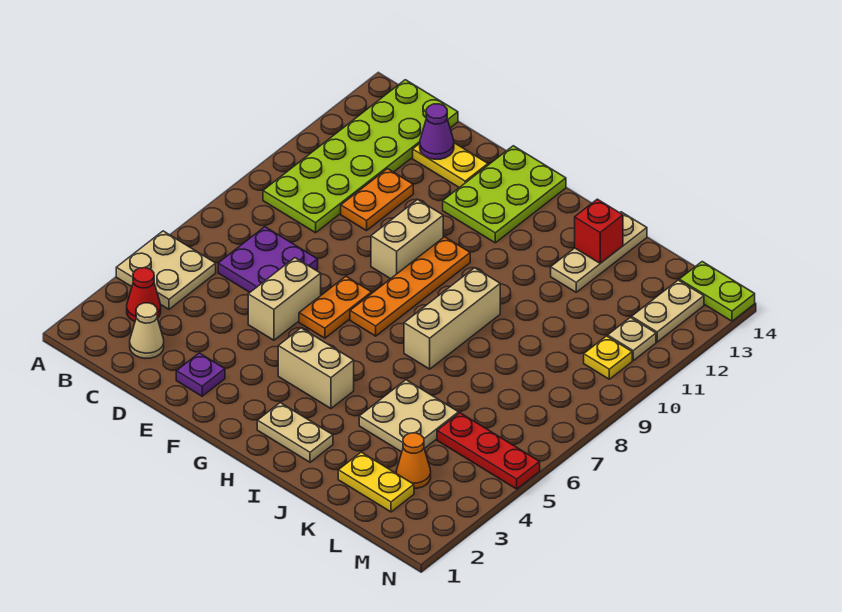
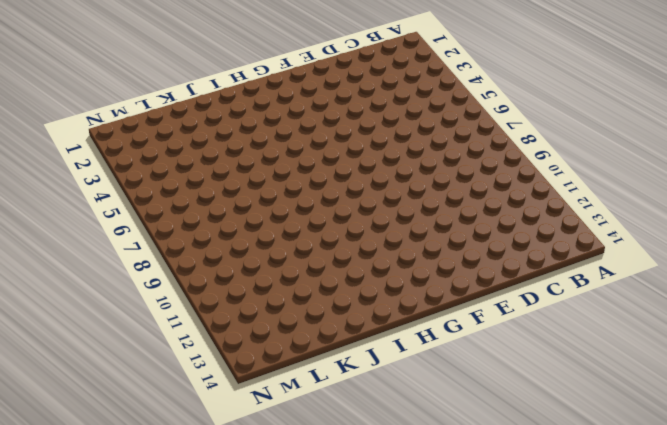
none -> tan 2x2 plate [116,231,216,309]
none -> red 1x1 cone [127,268,161,321]
none -> lime 2x6 plate [263,80,458,233]

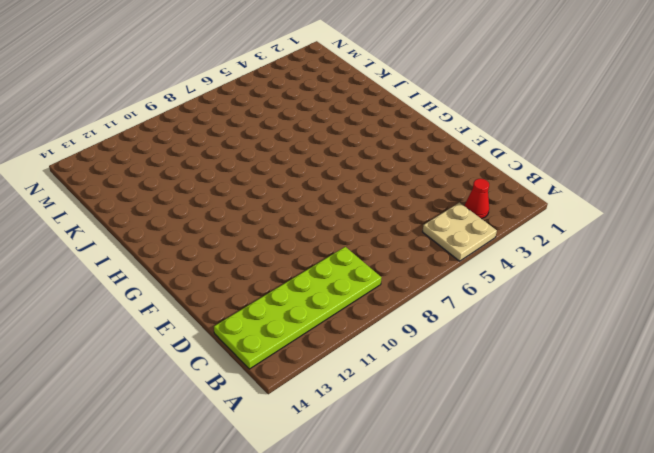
none -> tan 1x1 cone [130,303,164,359]
none -> purple 2x2 plate [218,227,318,292]
none -> orange 1x2 plate [341,169,413,231]

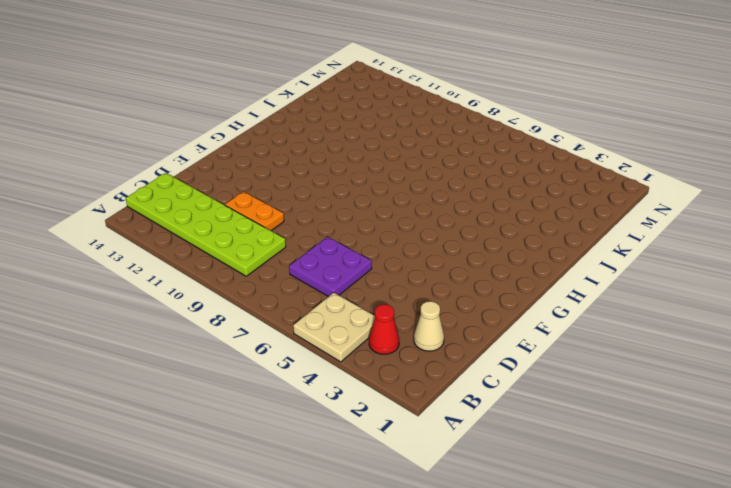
none -> yellow 1x2 plate [413,143,488,188]
none -> purple 1x1 plate [176,353,225,396]
none -> tan 1x2 brick [248,258,321,340]

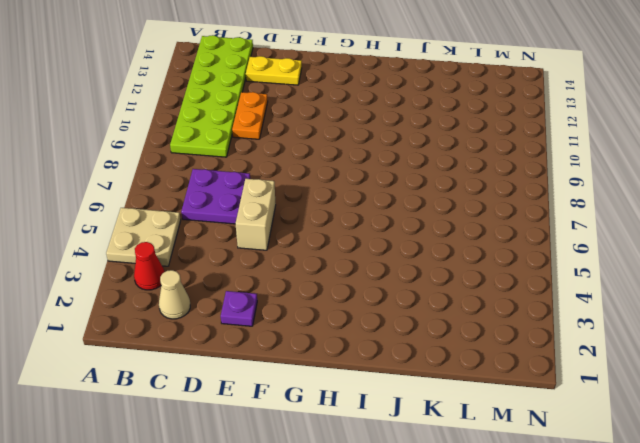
none -> orange 1x2 plate [299,276,372,338]
none -> tan 1x2 brick [371,199,443,279]
none -> lime 2x3 plate [443,146,566,243]

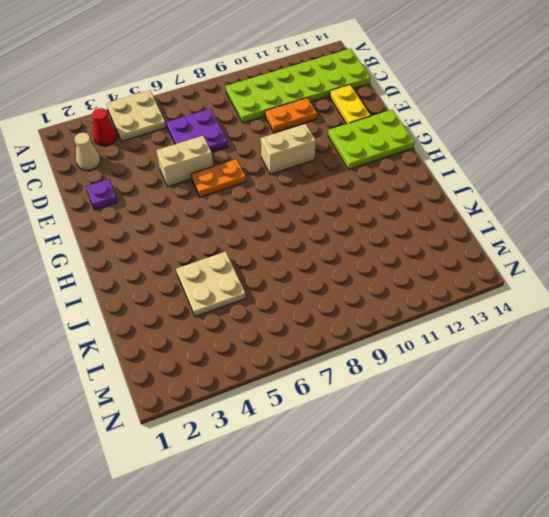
none -> tan 1x2 brick [278,328,354,409]
none -> orange 1x4 plate [350,237,470,336]
none -> tan 1x2 plate [257,403,333,462]

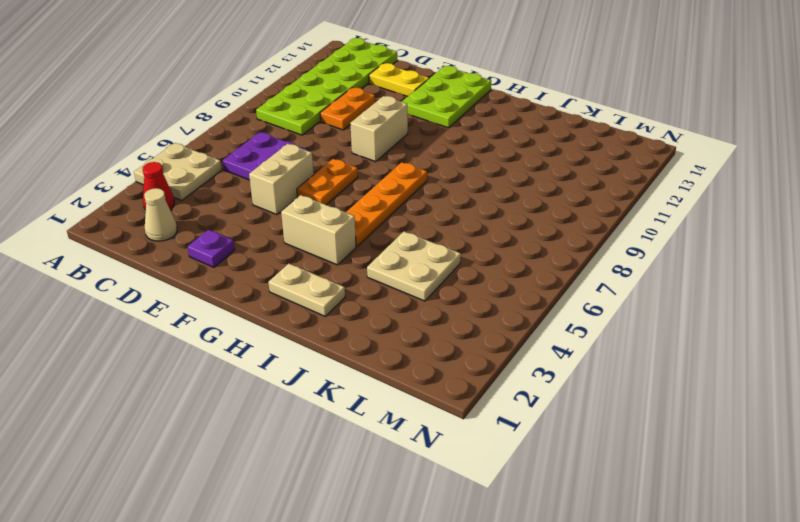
orange 1x4 plate [346,162,427,247] -> orange 1x4 plate moved to [350,237,470,336]
none -> tan 1x3 brick [404,268,500,369]
none -> tan 1x3 plate [551,212,647,292]
none -> yellow 1x2 plate [338,452,414,512]

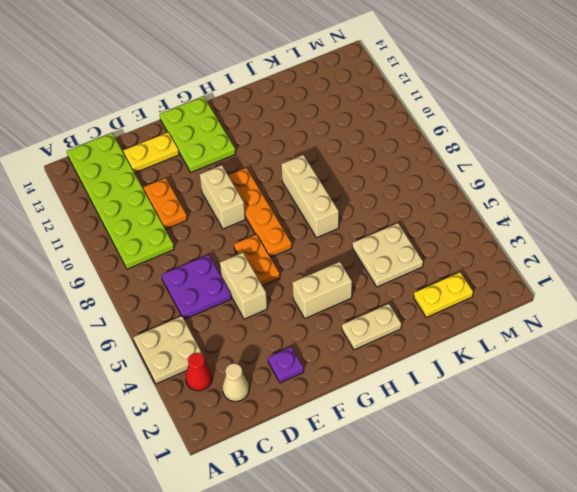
none -> tan 1x3 plate [551,212,647,292]
none -> orange 1x1 cone [396,433,431,489]
none -> red 1x3 plate [437,413,540,489]

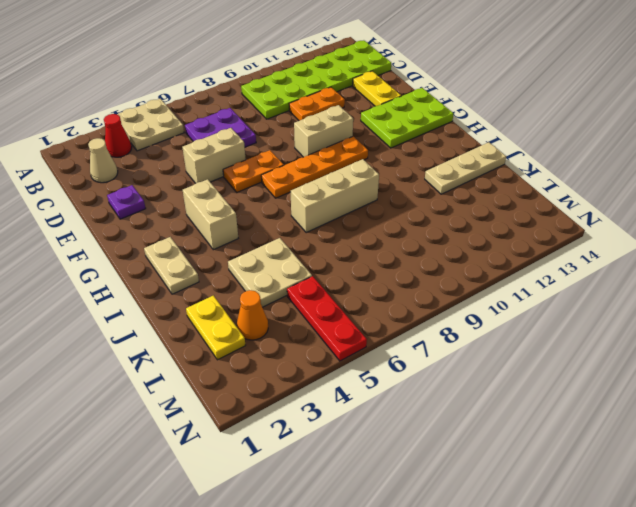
none -> yellow 1x1 plate [584,336,632,379]
none -> tan 1x1 plate [608,317,656,360]
none -> tan 1x2 plate [632,280,704,342]

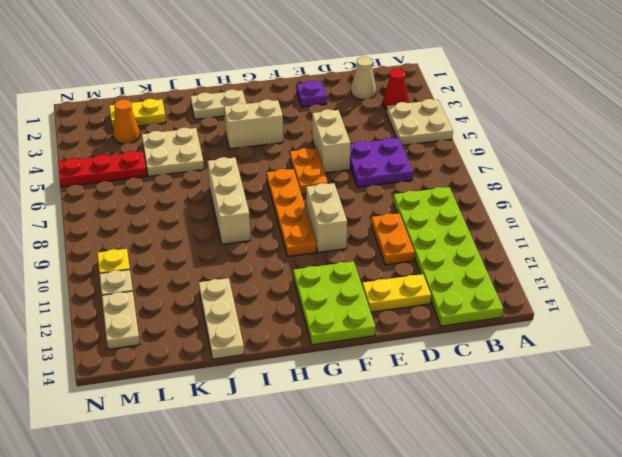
none -> lime 1x2 plate [679,262,755,321]
none -> purple 1x1 cone [420,104,454,159]
none -> red 1x1 brick [575,199,623,263]

